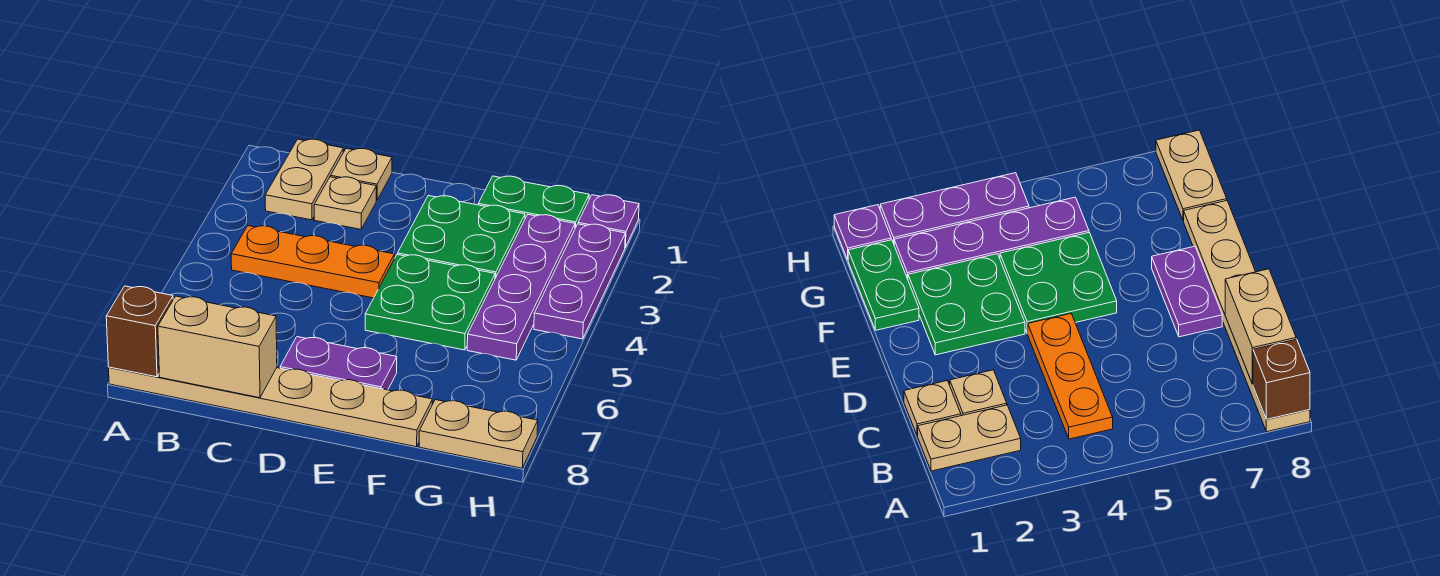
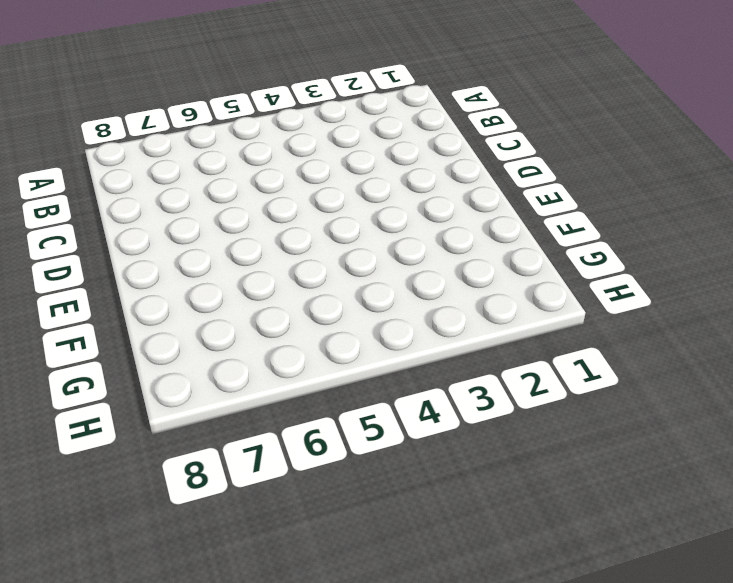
none -> tan 1x6 plate [109,367,432,447]
none -> tan 1x2 plate [265,139,343,220]
none -> orange 1x3 plate [231,226,394,298]

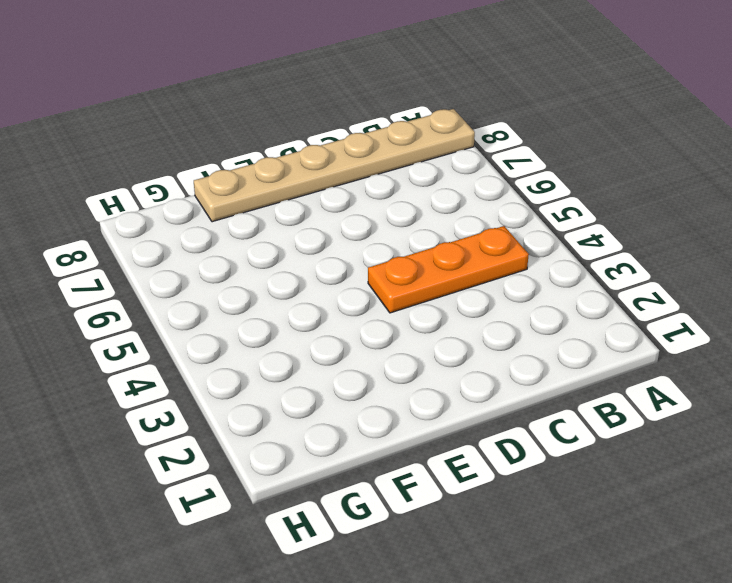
none -> tan 1x2 plate [265,139,343,220]
none -> tan 1x1 plate [331,148,392,200]
none -> tan 1x1 plate [314,177,376,229]

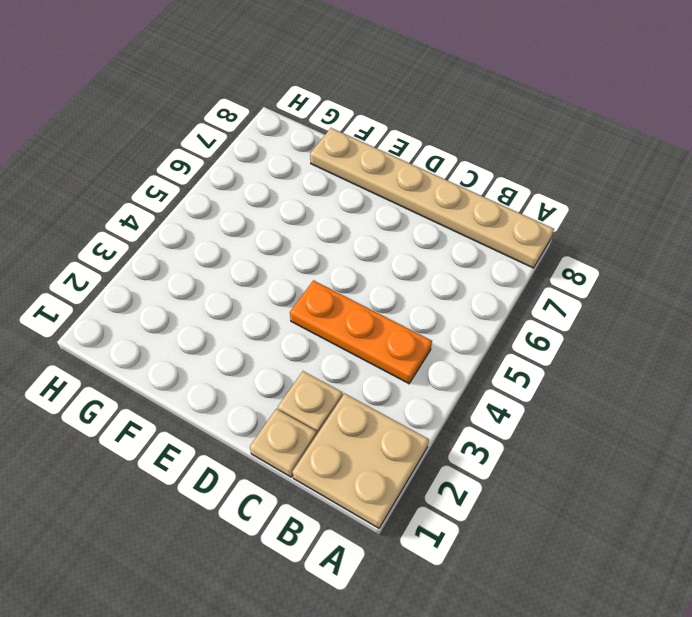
tan 2x2 plate [293,394,429,528] -> tan 1x2 plate [265,139,343,220]
none -> purple 1x2 plate [280,337,397,390]
none -> green 2x2 plate [398,196,525,278]
none -> green 2x2 plate [365,255,495,350]

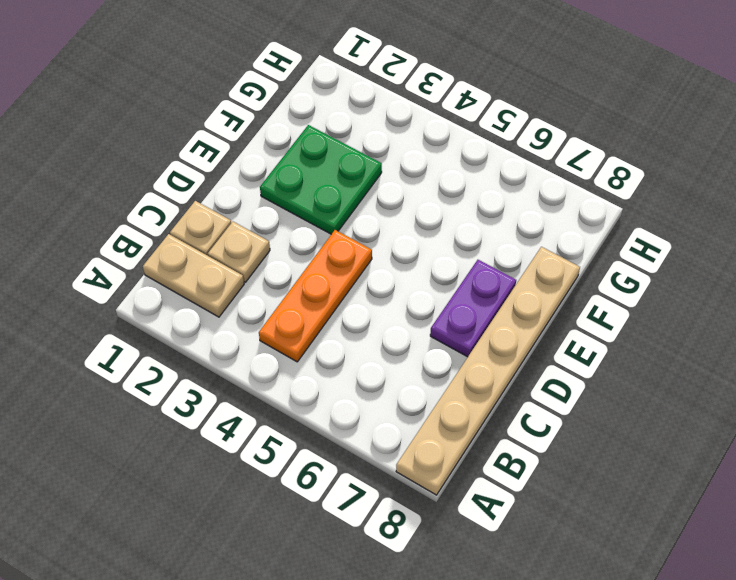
none -> green 2x2 plate [365,255,495,350]
none -> green 1x2 plate [478,176,589,228]
none -> purple 1x4 plate [467,215,575,360]

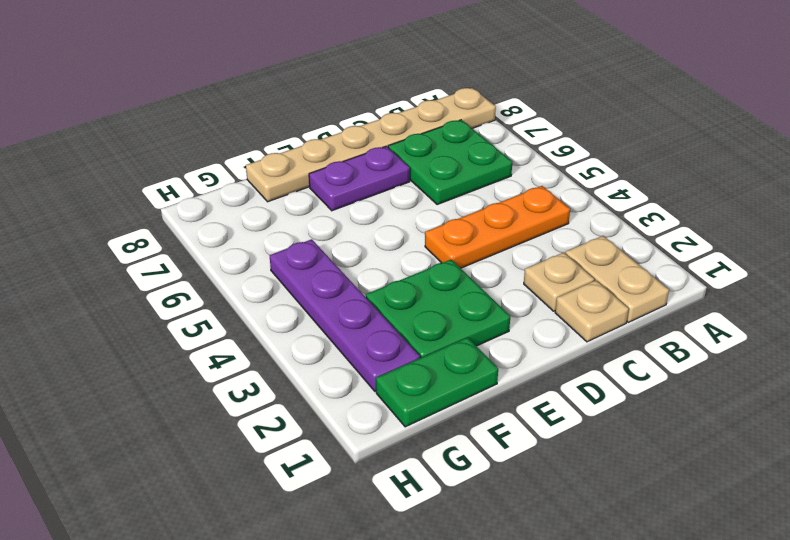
green 2x2 plate [388,120,512,205] -> green 2x2 plate moved to [365,255,495,350]
none -> tan 1x2 plate [419,400,538,468]
none -> purple 1x1 plate [578,195,639,247]
none -> purple 1x3 plate [534,224,625,339]

